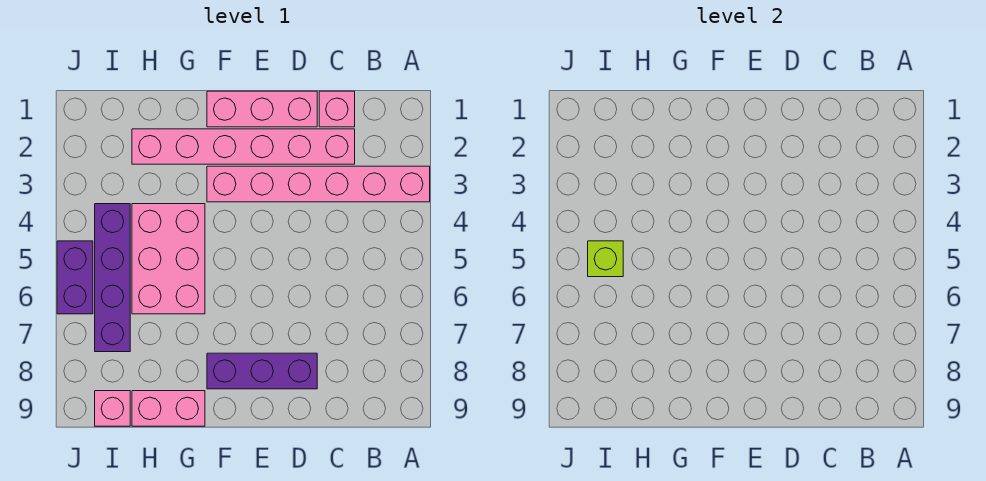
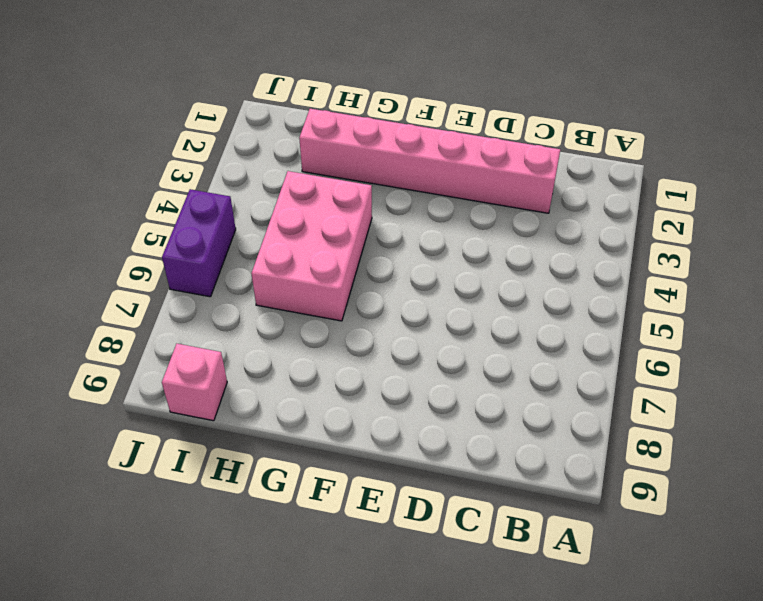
none -> pink 1x6 brick [207,166,430,202]
none -> pink 1x1 brick [319,91,355,127]

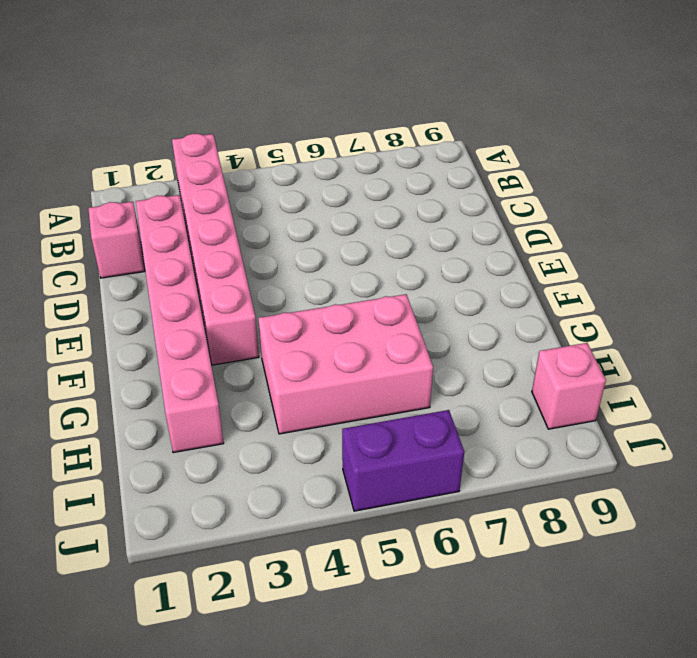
none -> pink 1x3 brick [207,91,317,127]
none -> purple 1x3 brick [207,353,317,389]

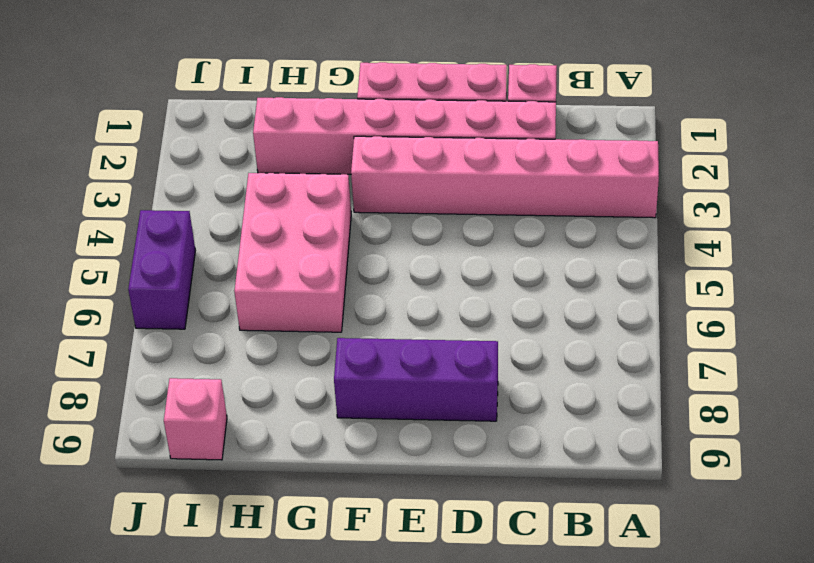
none -> pink 1x2 brick [132,391,205,426]
none -> purple 1x4 brick [95,204,130,352]

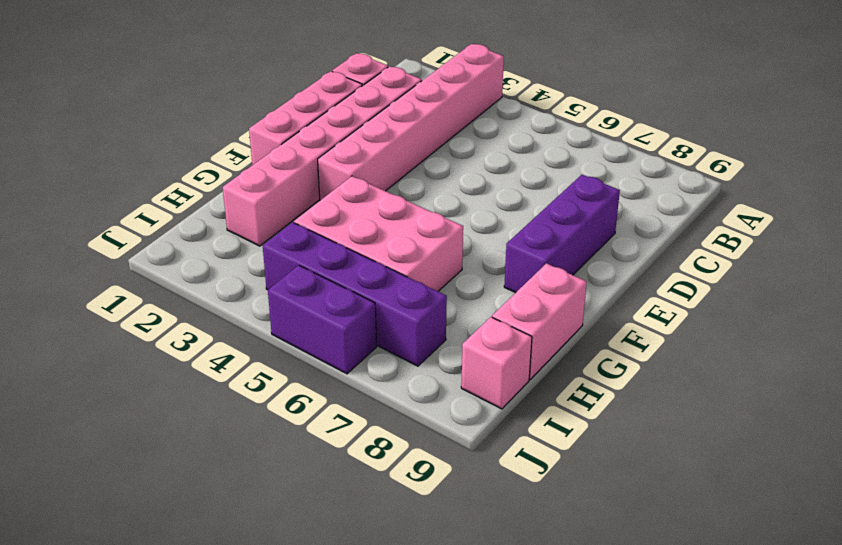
none -> lime 1x1 brick [588,241,623,277]

